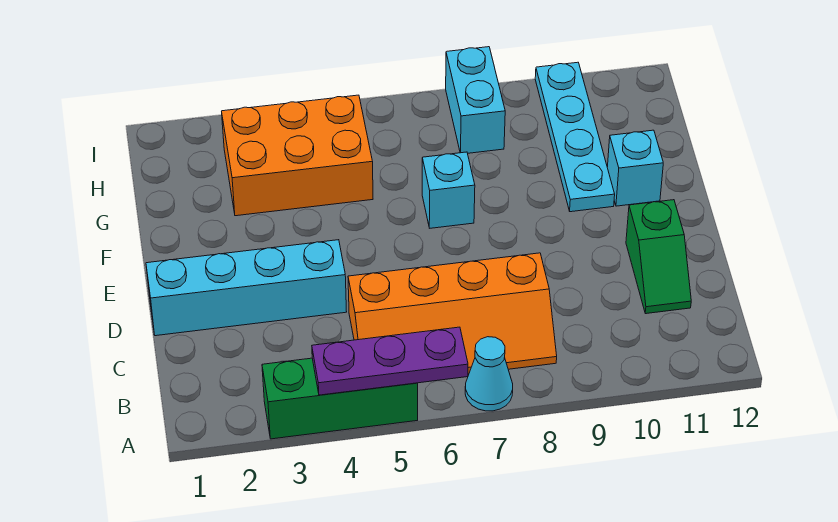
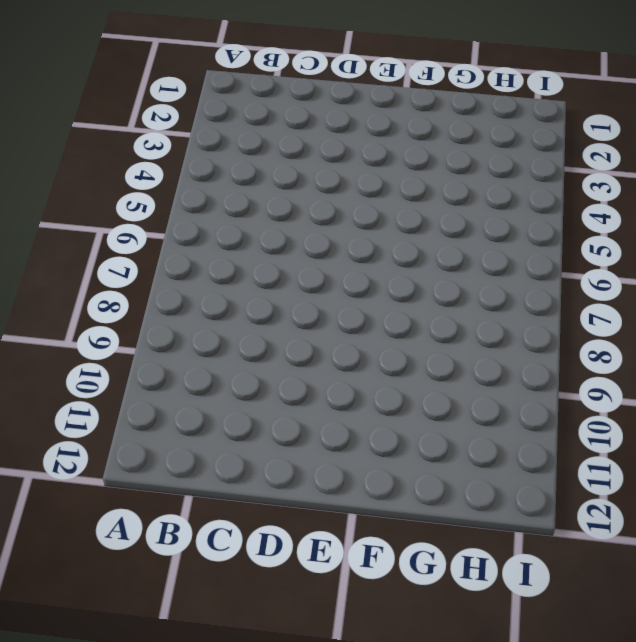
none -> green 1x3 brick [262,358,418,439]
none -> cyan 1x1 cone [465,337,513,411]

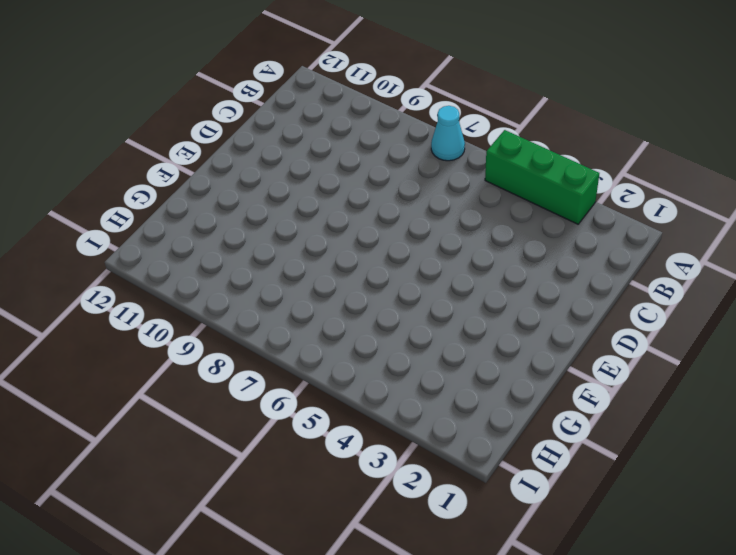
none -> orange 2x4 slope [348,253,557,374]
none -> green 1x2 slope [626,200,691,314]

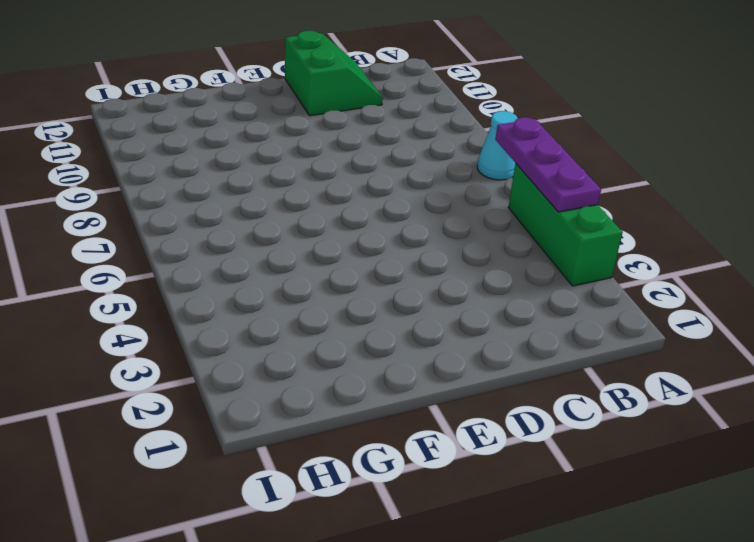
green 2x2 slope [285,31,383,116] -> green 1x2 slope [626,200,691,314]
none -> orange 2x4 slope [348,253,557,374]
none -> cyan 1x4 brick [146,240,347,336]

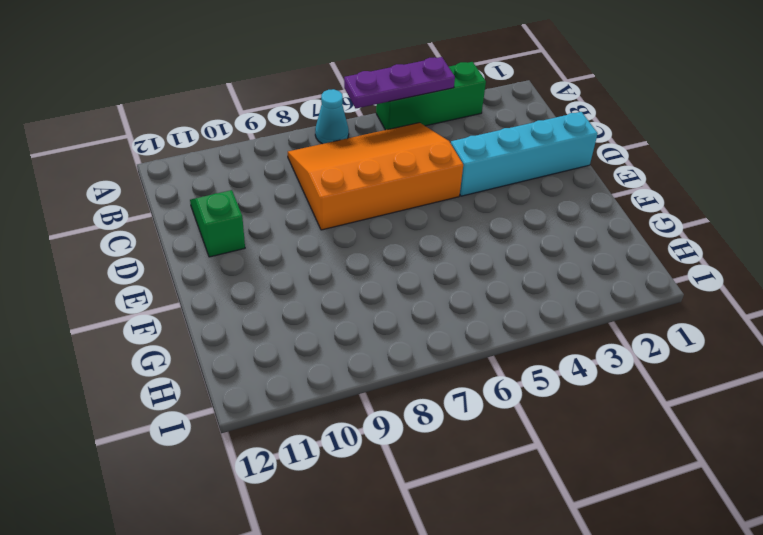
orange 3x4 slope [288,123,463,230] -> orange 2x4 slope [348,253,557,374]
none -> cyan 1x1 brick [422,152,475,228]
none -> cyan 1x4 plate [535,62,615,212]

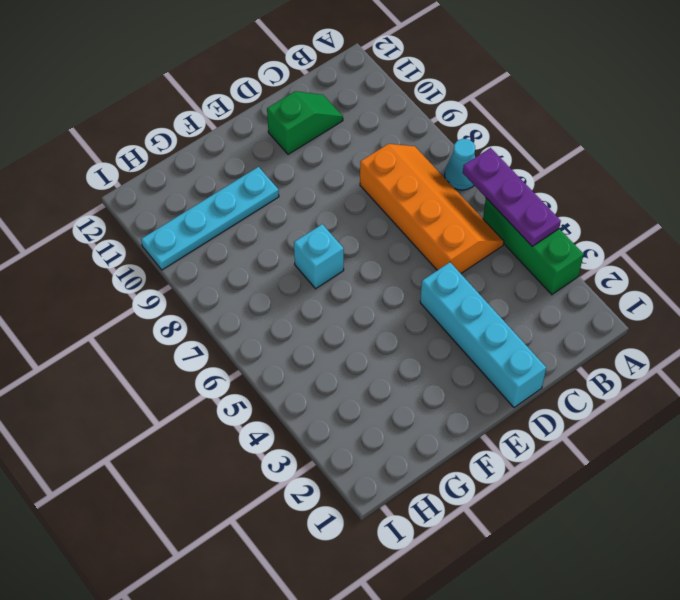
none -> cyan 1x1 brick [607,130,663,206]
none -> orange 2x3 brick [222,95,373,216]

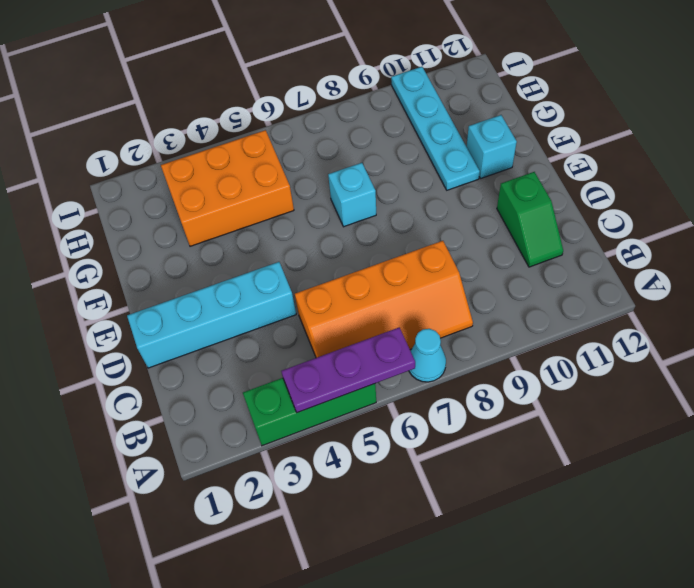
none -> cyan 1x2 brick [446,47,505,153]

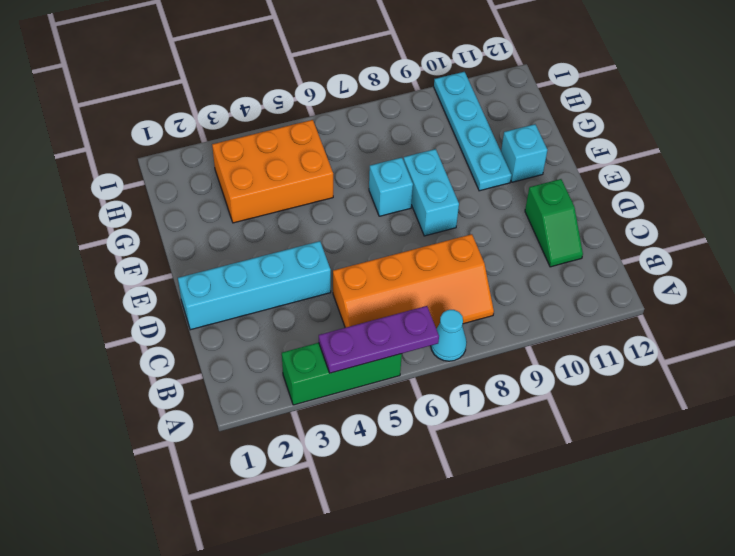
cyan 1x2 brick [403,149,459,236] -> cyan 1x2 brick moved to [446,47,505,153]

